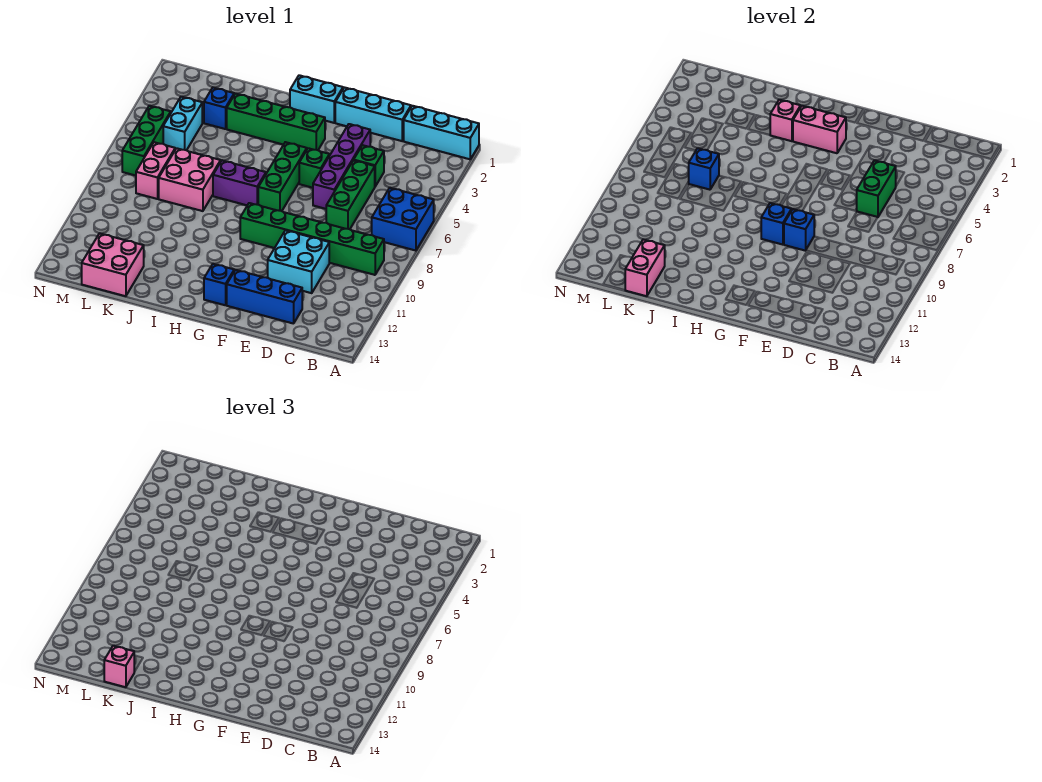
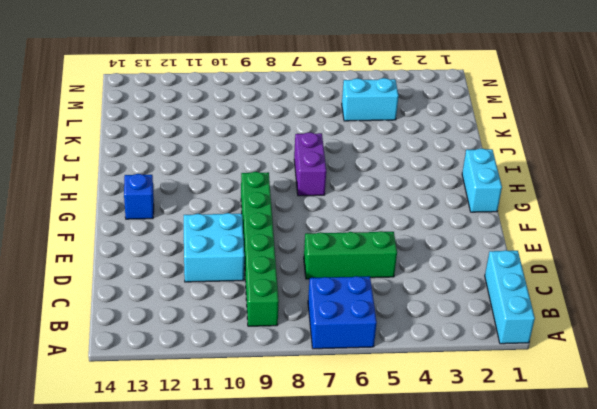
none -> cyan 1x3 brick [335,87,411,141]
none -> green 1x1 brick [354,145,384,186]
none -> blue 1x3 brick [227,270,302,324]

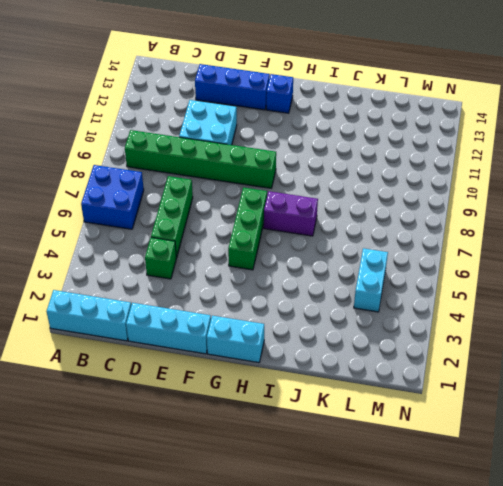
none -> purple 1x4 brick [313,124,370,209]
none -> green 1x1 brick [299,148,329,188]
none -> green 1x4 brick [227,93,325,150]

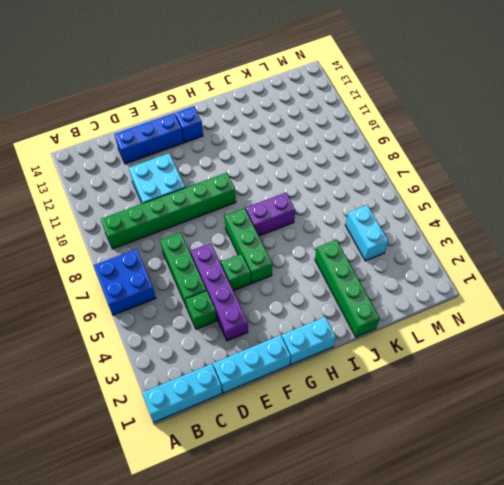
green 1x4 brick [315,240,380,337] -> green 1x4 brick turned to [227,93,325,150]
none -> pink 2x2 brick [159,148,221,211]
none -> blue 1x1 brick [204,88,234,129]
none -> pink 2x2 brick [82,233,144,296]

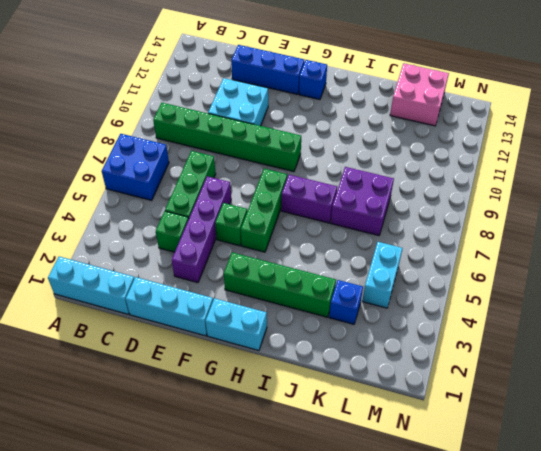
purple 2x2 brick [331,167,394,236] -> pink 2x2 brick [159,148,221,211]
none -> pink 1x2 brick [136,142,175,199]
none -> green 1x3 brick [122,106,171,176]
none -> green 1x2 brick [857,160,896,217]

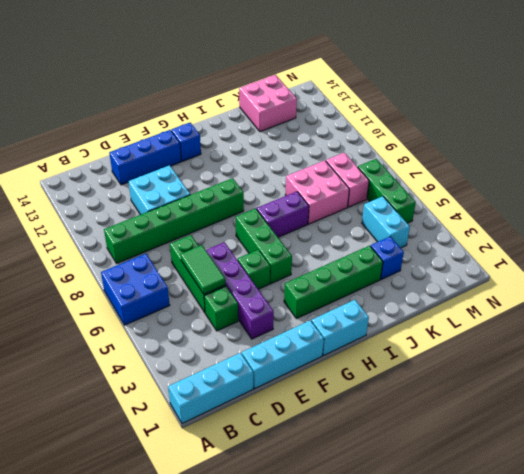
green 1x2 tile [180,245,226,294] -> green 1x2 brick [857,160,896,217]
none -> blue 1x1 brick [784,209,814,251]
none -> pink 1x2 brick [793,106,846,153]
none -> blue 1x1 brick [761,203,792,245]

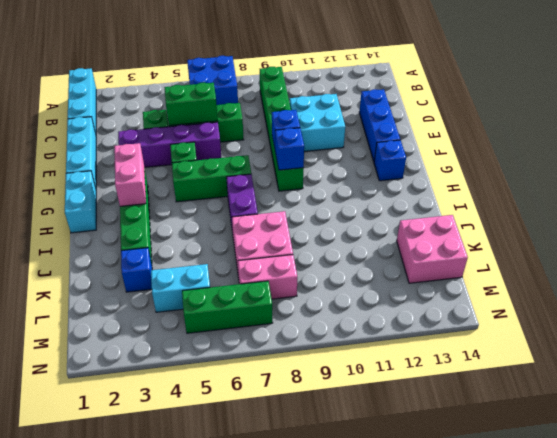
none -> pink 1x1 brick [770,100,801,141]
none -> blue 1x1 brick [689,148,719,190]
none -> pink 1x2 brick [625,239,665,296]

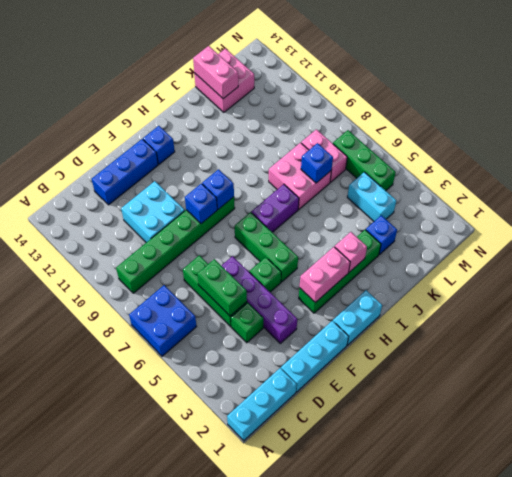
none -> pink 1x1 brick [104,646,134,687]

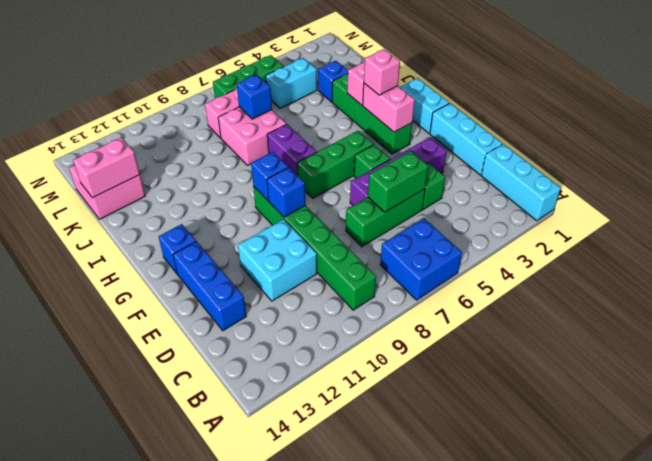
pink 1x1 brick [364,49,400,95] -> pink 1x1 brick moved to [104,646,134,687]

